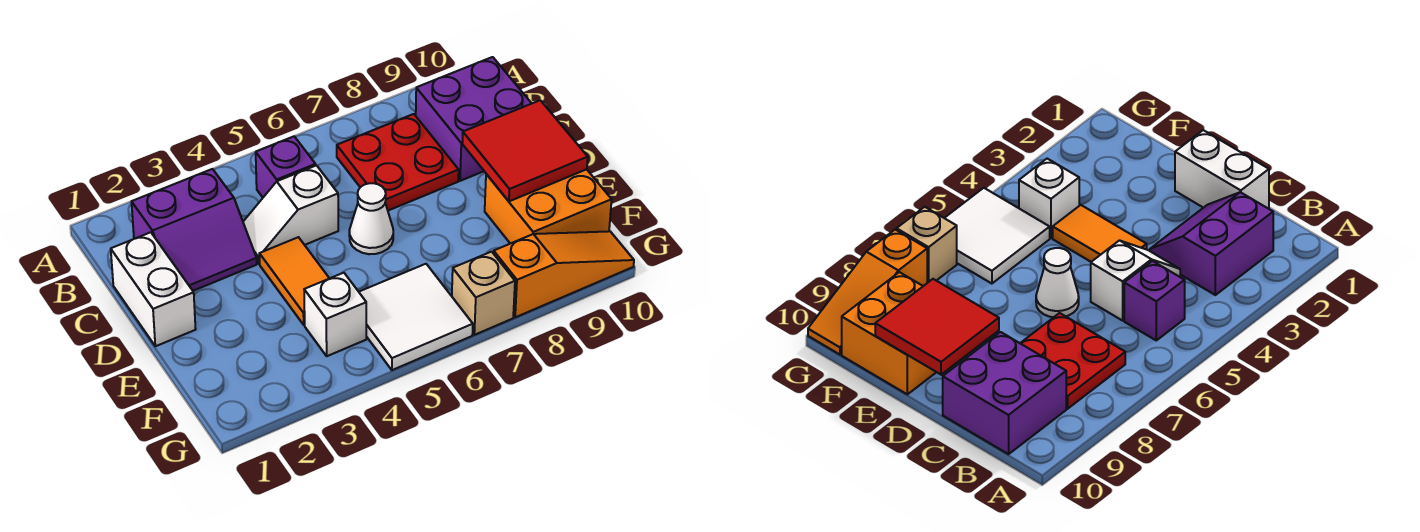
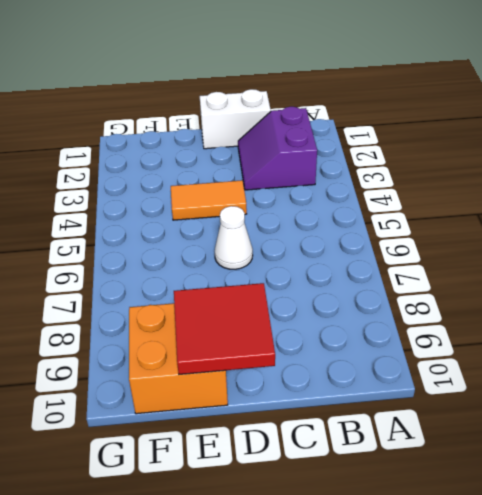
none -> purple 1x1 brick [256,136,316,197]
none -> red 2x2 plate [337,114,459,211]
none -> purple 2x2 brick [416,57,532,181]

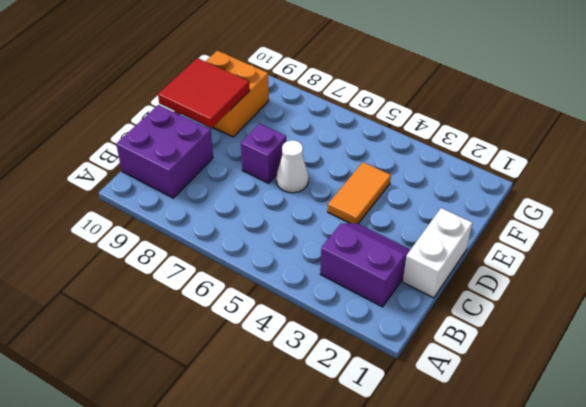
purple 1x1 brick [241,124,286,183] -> purple 1x1 brick moved to [256,136,316,197]
none -> red 2x2 plate [337,114,459,211]
none -> white 1x2 slope [243,165,338,264]
none -> white 1x1 brick [304,273,366,356]

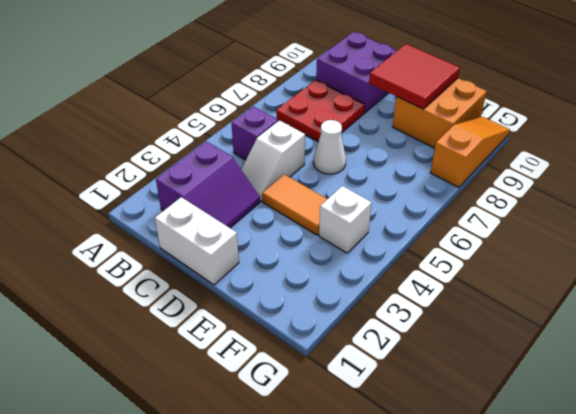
none -> white 2x2 tile [359,264,473,370]
none -> tan 1x1 brick [452,252,515,335]

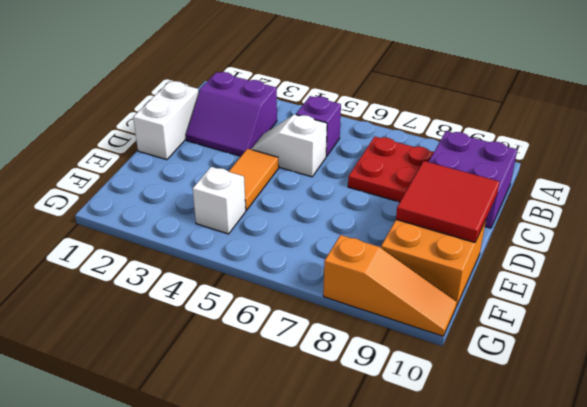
none -> white 1x1 cone [349,183,393,254]
none -> white 2x2 tile [359,264,473,370]
none -> tan 1x1 brick [452,252,515,335]

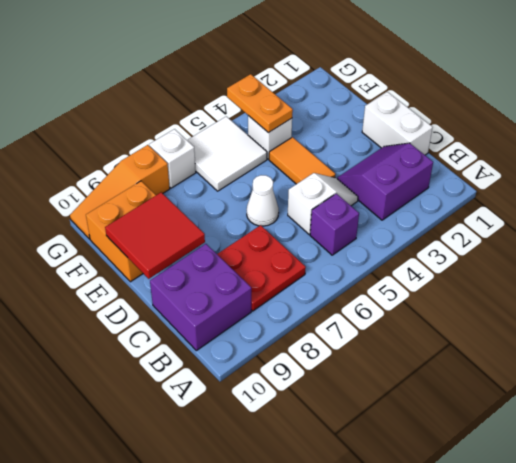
orange 1x2 plate [227,74,293,133] -> none
white 1x1 brick [149,129,196,188] -> tan 1x1 brick [452,252,515,335]

